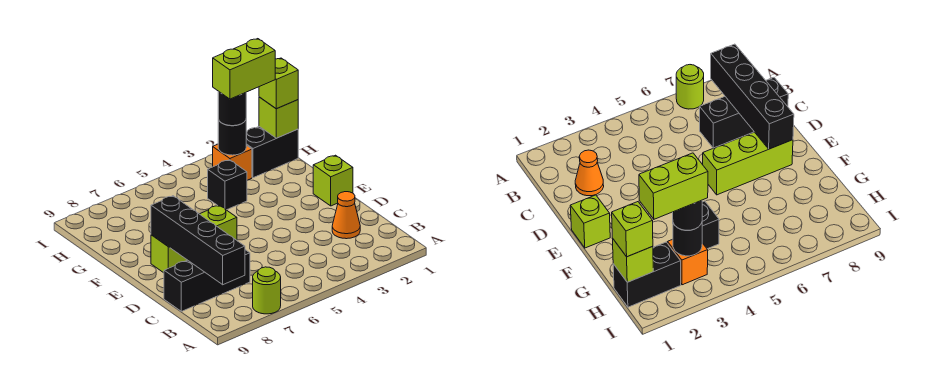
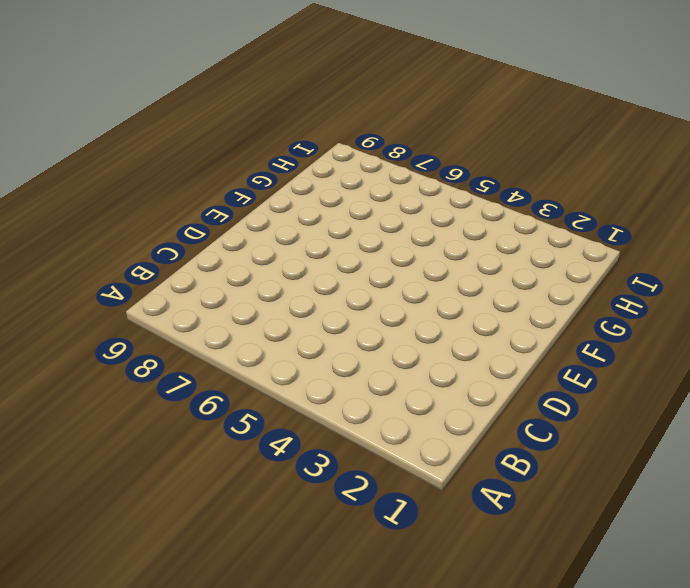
none -> lime 1x1 round brick [253,267,281,314]
none -> orange 1x1 cone [332,192,360,239]
none -> black 1x3 brick [164,250,250,311]

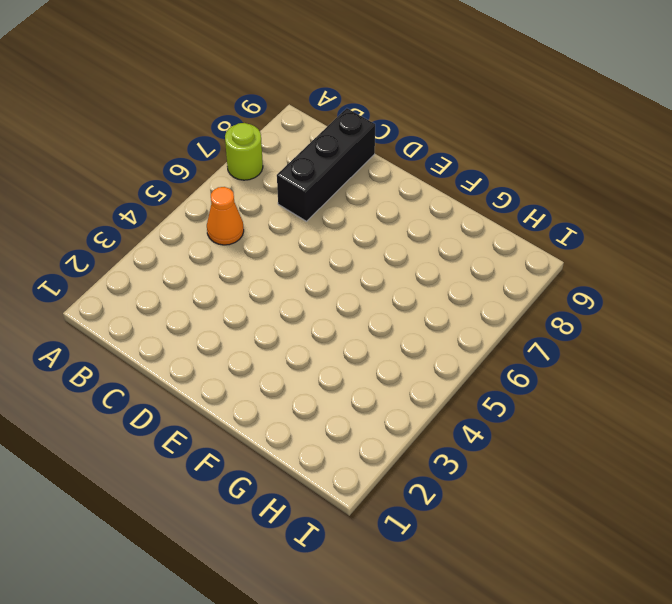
orange 1x1 cone [207,187,244,245] -> orange 1x1 cone moved to [332,192,360,239]
none -> lime 1x1 brick [313,155,353,206]
none -> lime 1x3 brick [151,205,237,273]
none -> black 1x1 brick [208,160,247,210]

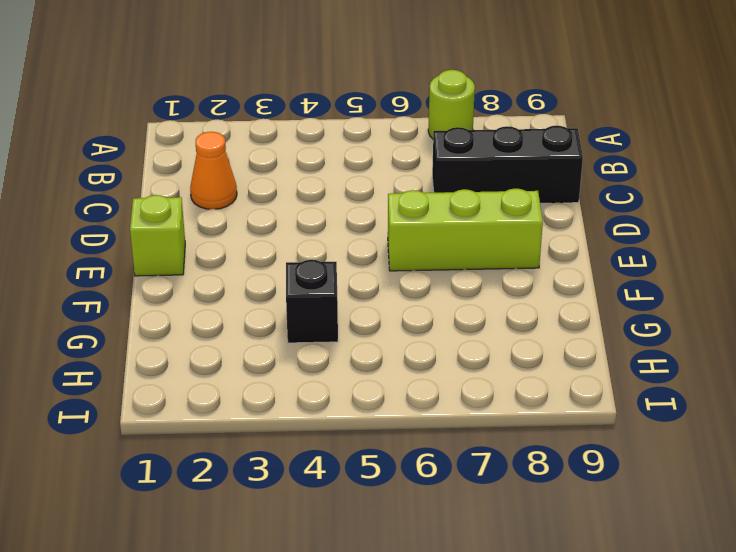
none -> black 1x2 brick [246,127,298,178]
none -> orange 1x1 brick [213,144,252,180]
none -> black 1x4 brick [151,196,245,285]

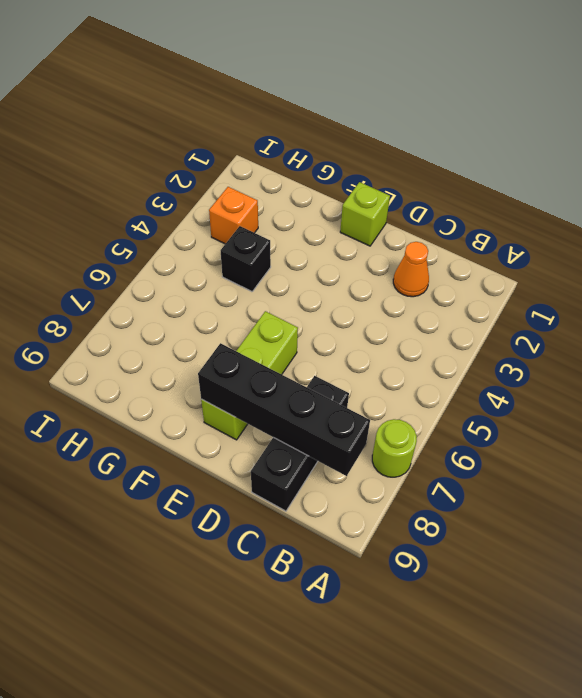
none -> black 1x2 brick [246,127,298,178]
none -> lime 1x1 brick [259,97,298,138]
none -> black 1x1 round brick [218,119,246,155]

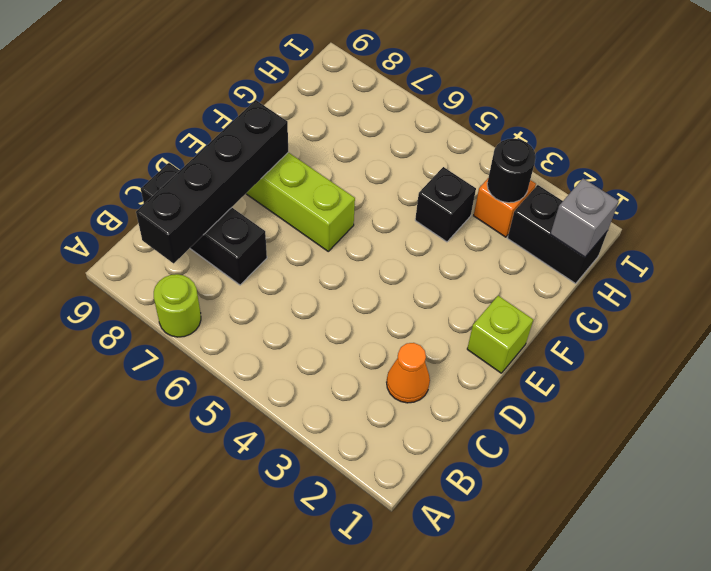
grey 1x1 brick [550,178,619,257] -> lime 1x1 brick [259,97,298,138]
none -> lime 1x1 brick [259,58,298,109]
none -> black 1x1 round brick [218,91,246,126]
none -> lime 1x2 brick [213,39,275,99]

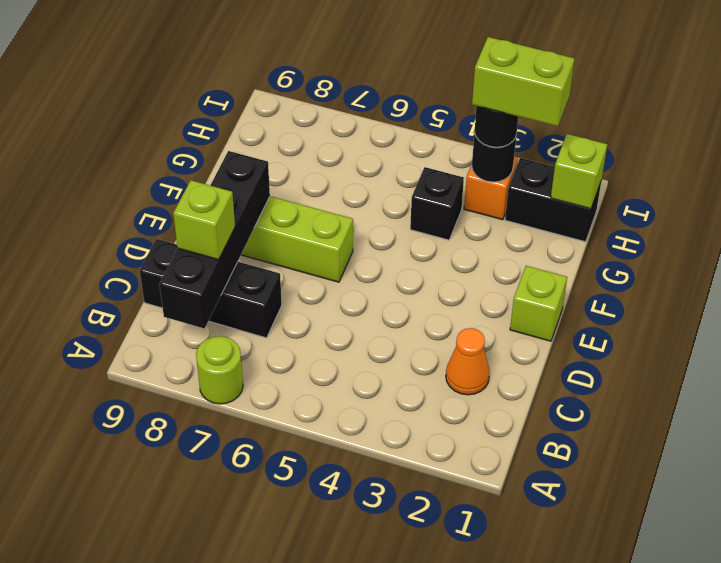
lime 1x1 brick [173,180,235,260] -> lime 1x1 brick moved to [259,58,298,109]

